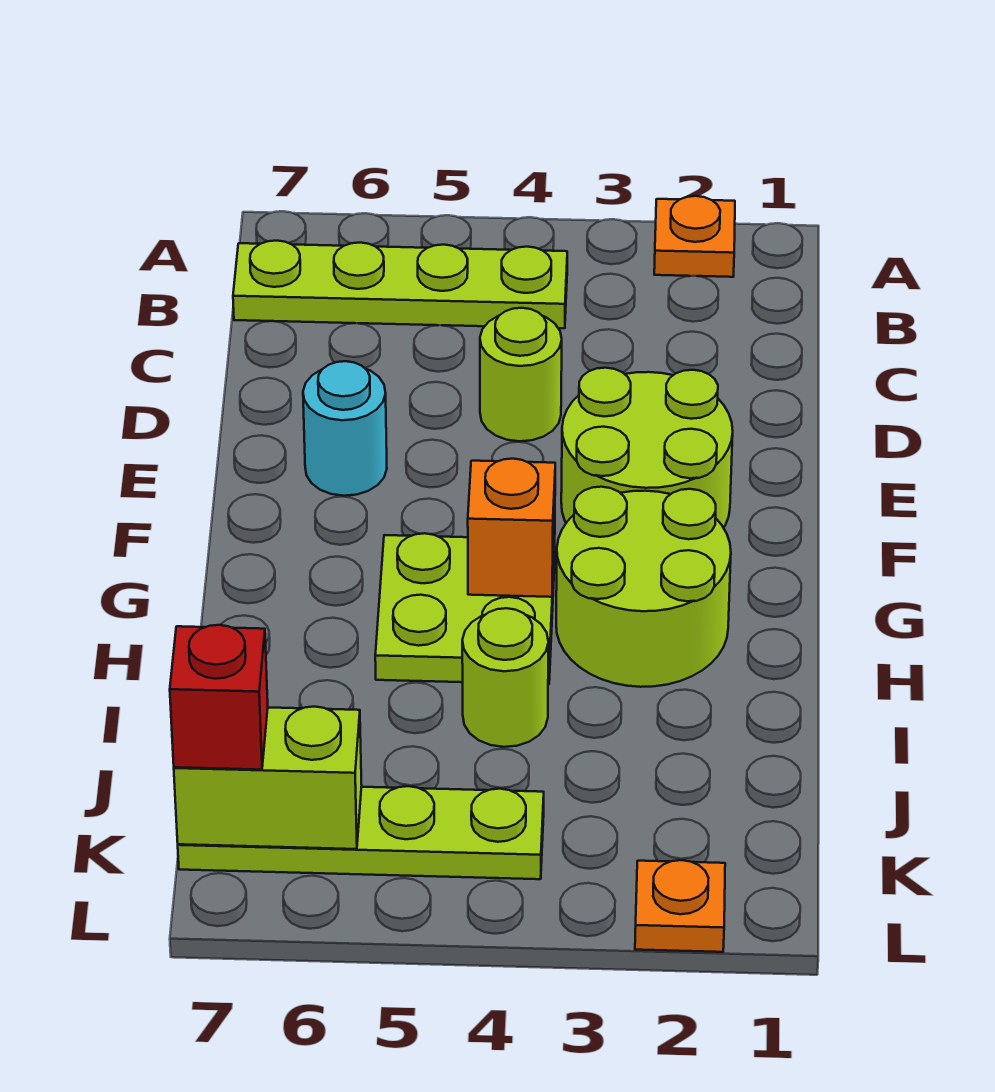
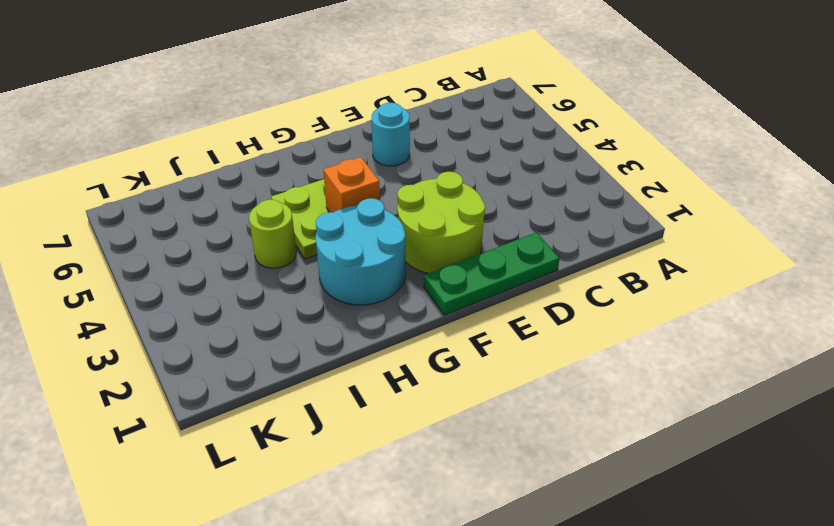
green 1x3 plate [424,233,560,315] -> none
cyan 2x2 round brick [316,198,406,305] -> lime 2x2 round brick [556,487,731,687]
none -> orange 1x1 plate [654,196,735,277]
none -> lime 1x4 plate [233,241,567,328]
none -> lime 1x1 round brick [480,308,562,441]

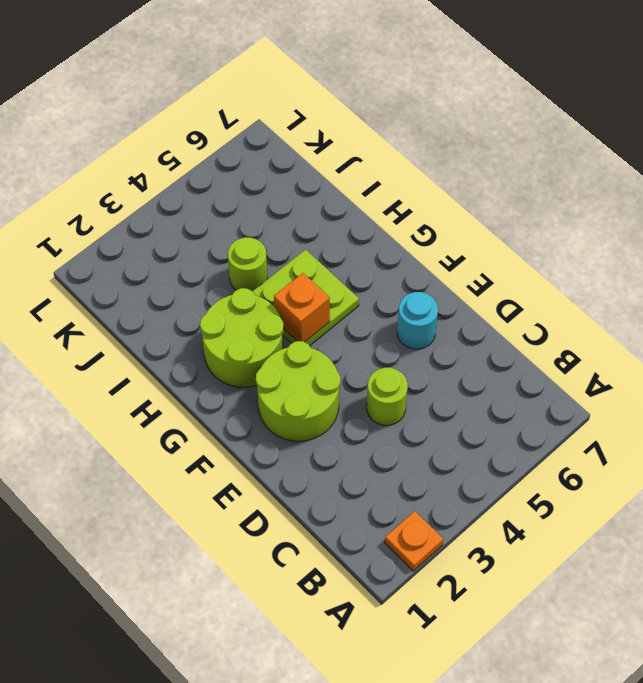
none -> lime 1x4 plate [233,241,567,328]
none -> lime 1x4 plate [178,786,544,879]
none -> orange 1x1 plate [635,860,725,952]

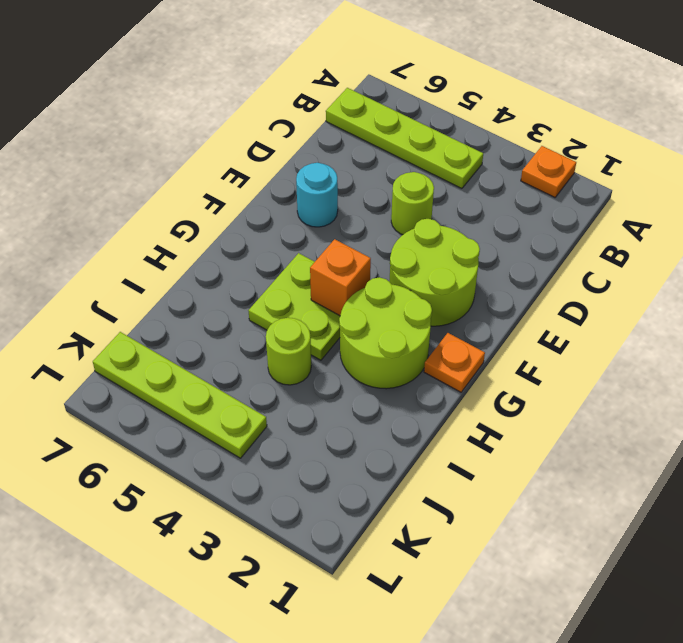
orange 1x1 plate [424,333,485,392] -> orange 1x1 plate moved to [635,860,725,952]
none -> lime 1x2 brick [174,707,362,849]
none -> red 1x1 brick [170,625,268,770]

